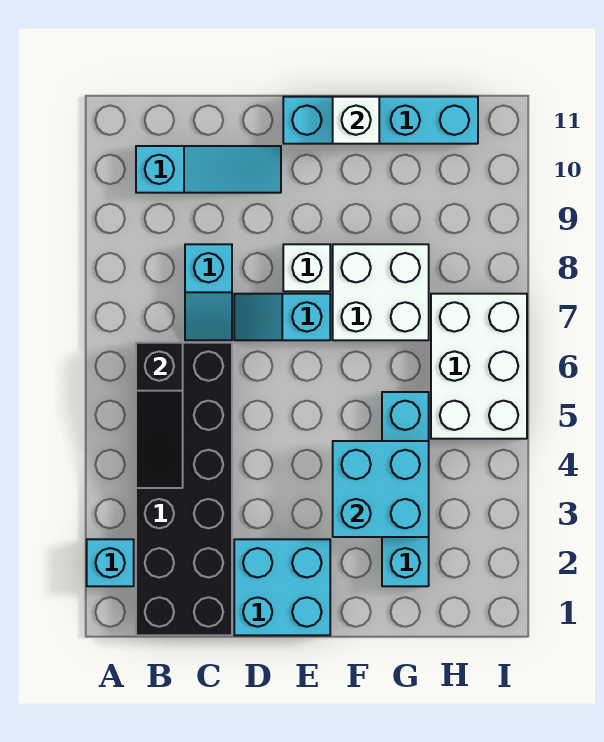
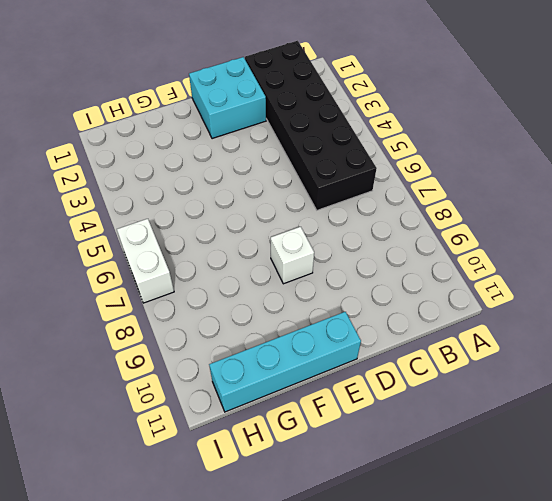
white 1x2 brick [117,219,174,303] -> white 2x3 brick [431,294,527,439]
none -> cyan 1x1 brick [87,539,134,586]
none -> cyan 1x3 slope [136,146,281,193]
none -> cyan 1x2 slope [185,244,232,340]

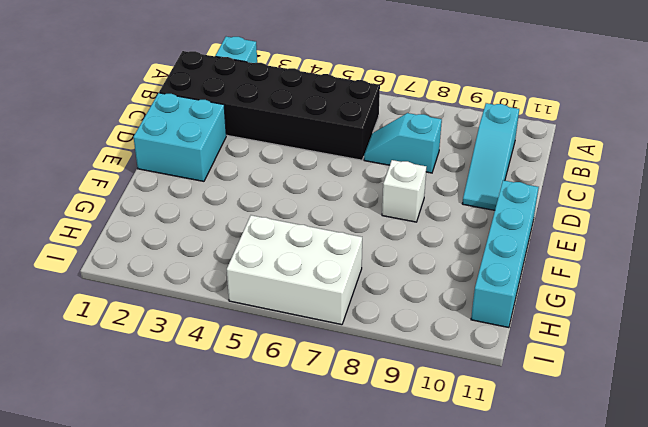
none -> cyan 1x2 slope [234,294,330,340]
none -> white 2x2 brick [333,244,429,340]
none -> cyan 1x4 brick [382,392,429,586]

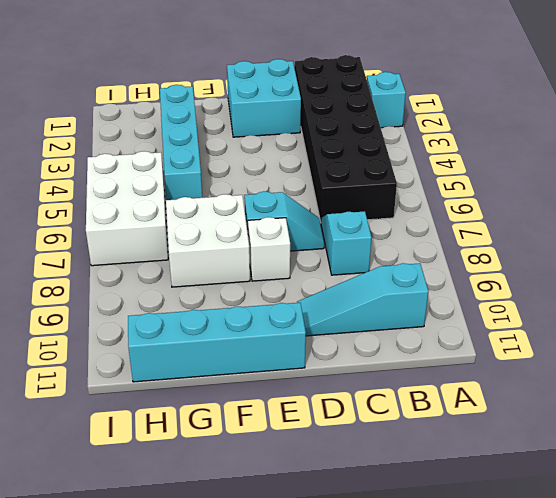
none -> black 1x3 slope [136,343,183,488]
none -> cyan 2x2 brick [333,441,429,537]
none -> white 1x1 brick [333,97,379,144]

